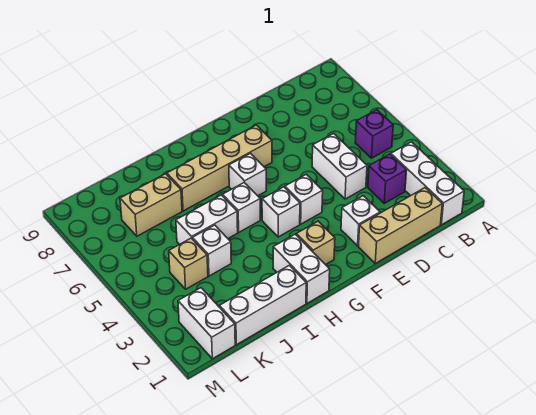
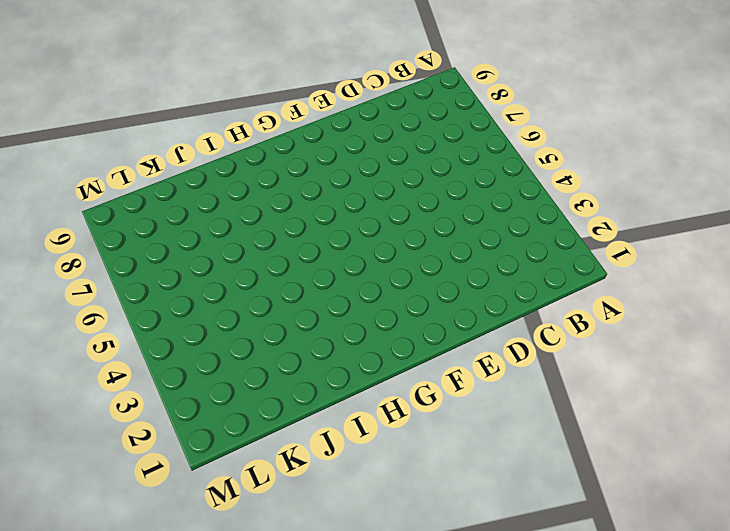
none -> white 1x3 brick [391,142,464,225]
none -> purple 1x1 brick [355,110,393,158]
none -> tan 1x3 brick [358,188,442,263]

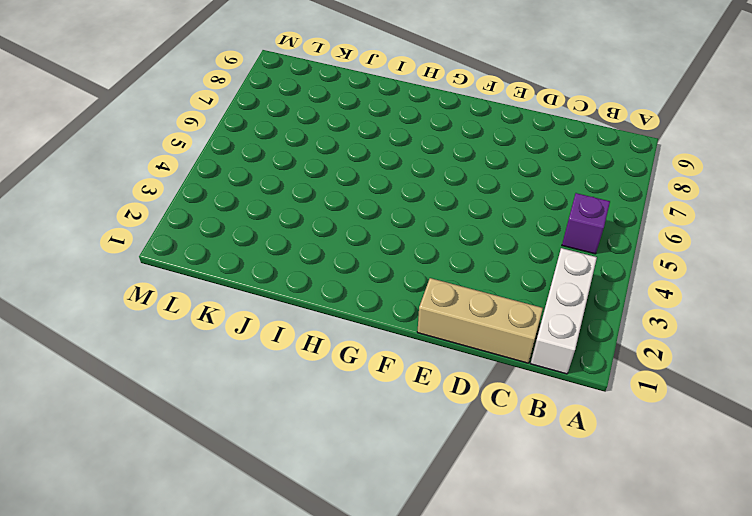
none -> purple 1x1 brick [368,154,407,203]
none -> white 1x2 brick [312,134,367,199]
none -> white 1x1 brick [341,196,380,246]

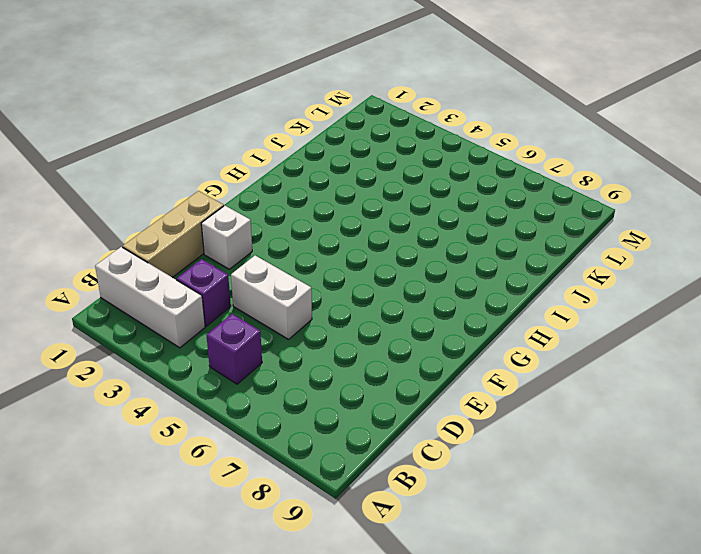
none -> white 1x1 brick [285,174,323,224]
none -> tan 1x4 brick [167,125,272,211]
none -> tan 1x1 brick [296,221,335,265]

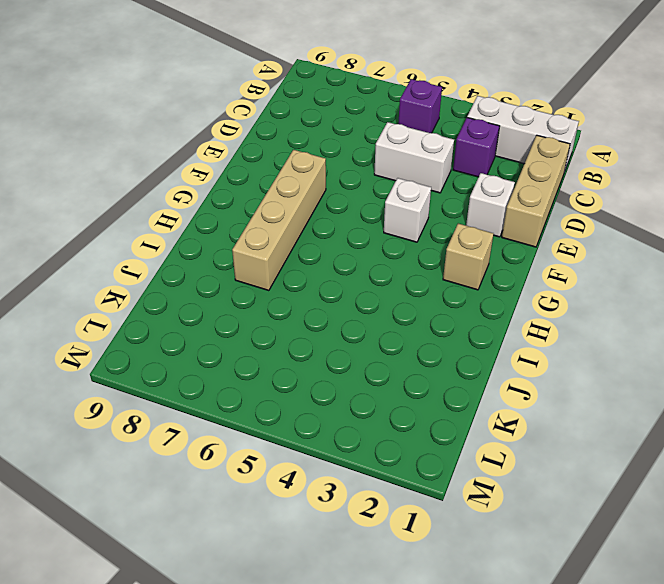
none -> white 1x1 brick [262,187,300,237]
none -> white 1x1 brick [229,153,266,196]
none -> white 1x2 brick [273,234,330,303]

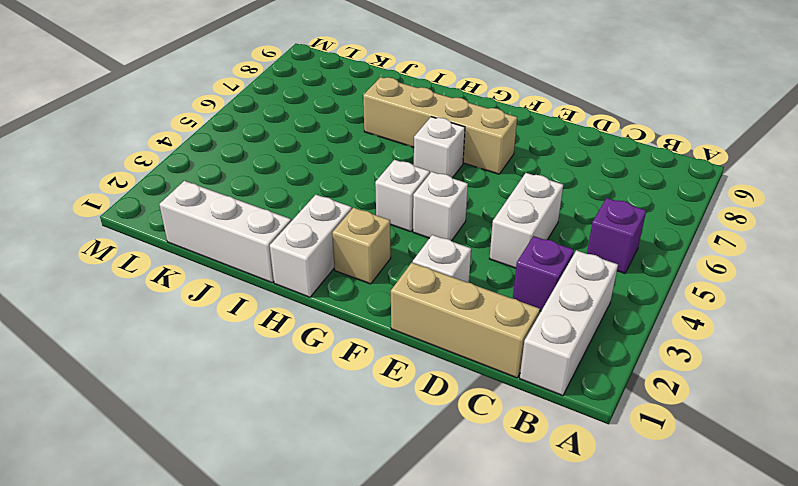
none -> white 1x1 brick [222,183,260,232]
none -> white 1x2 brick [176,195,238,245]
none -> white 1x1 brick [192,225,231,276]

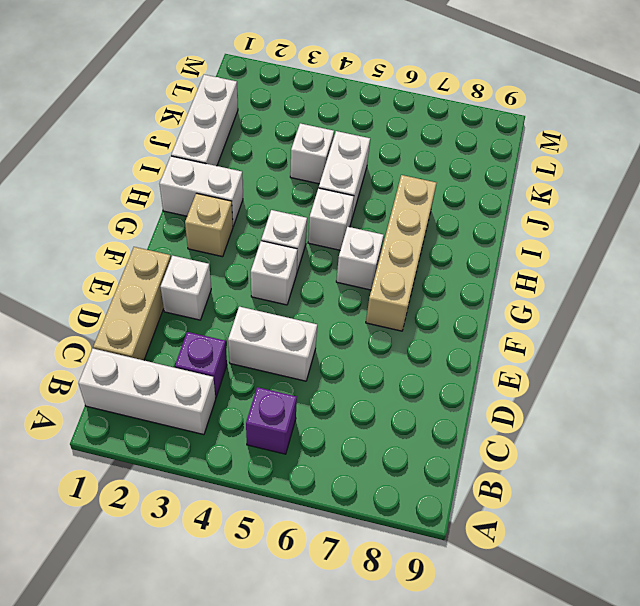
none -> tan 1x2 brick [120,174,182,236]
none -> tan 1x1 brick [169,238,208,289]
none -> white 1x2 brick [178,288,235,359]

